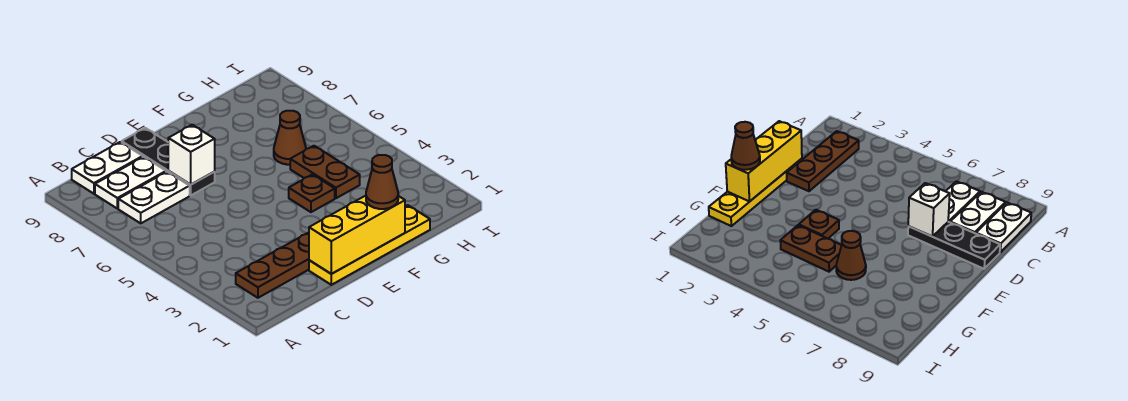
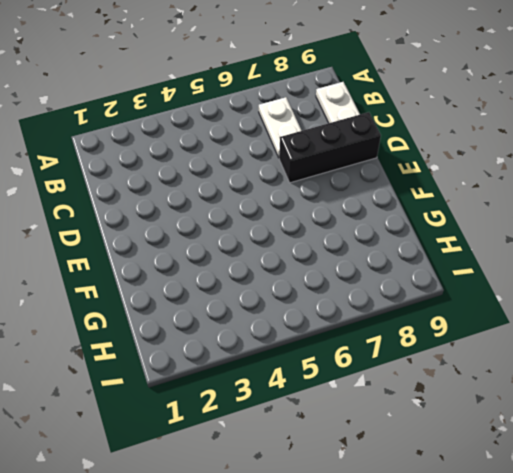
black 1x3 brick [279,112,381,183] -> black 1x3 plate [122,128,215,195]
none -> brown 1x3 plate [236,233,309,298]
none -> white 1x2 plate [95,157,166,208]
none -> yellow 1x4 plate [309,205,430,285]

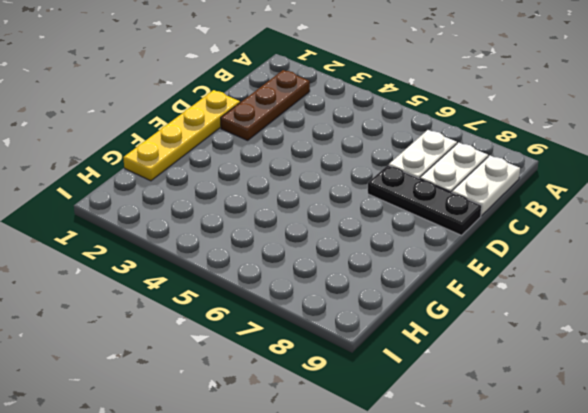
none -> brown 1x1 plate [289,174,335,212]
none -> brown 1x2 plate [290,146,360,198]
none -> brown 1x1 cone [274,111,306,165]

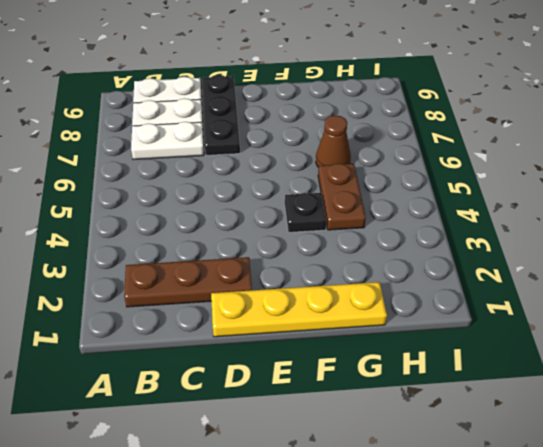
black 1x1 plate [285,193,326,232] -> brown 1x1 plate [289,174,335,212]
none -> yellow 1x3 brick [309,196,405,274]
none -> white 1x1 brick [168,125,215,185]
none -> brown 1x1 cone [366,155,398,209]

